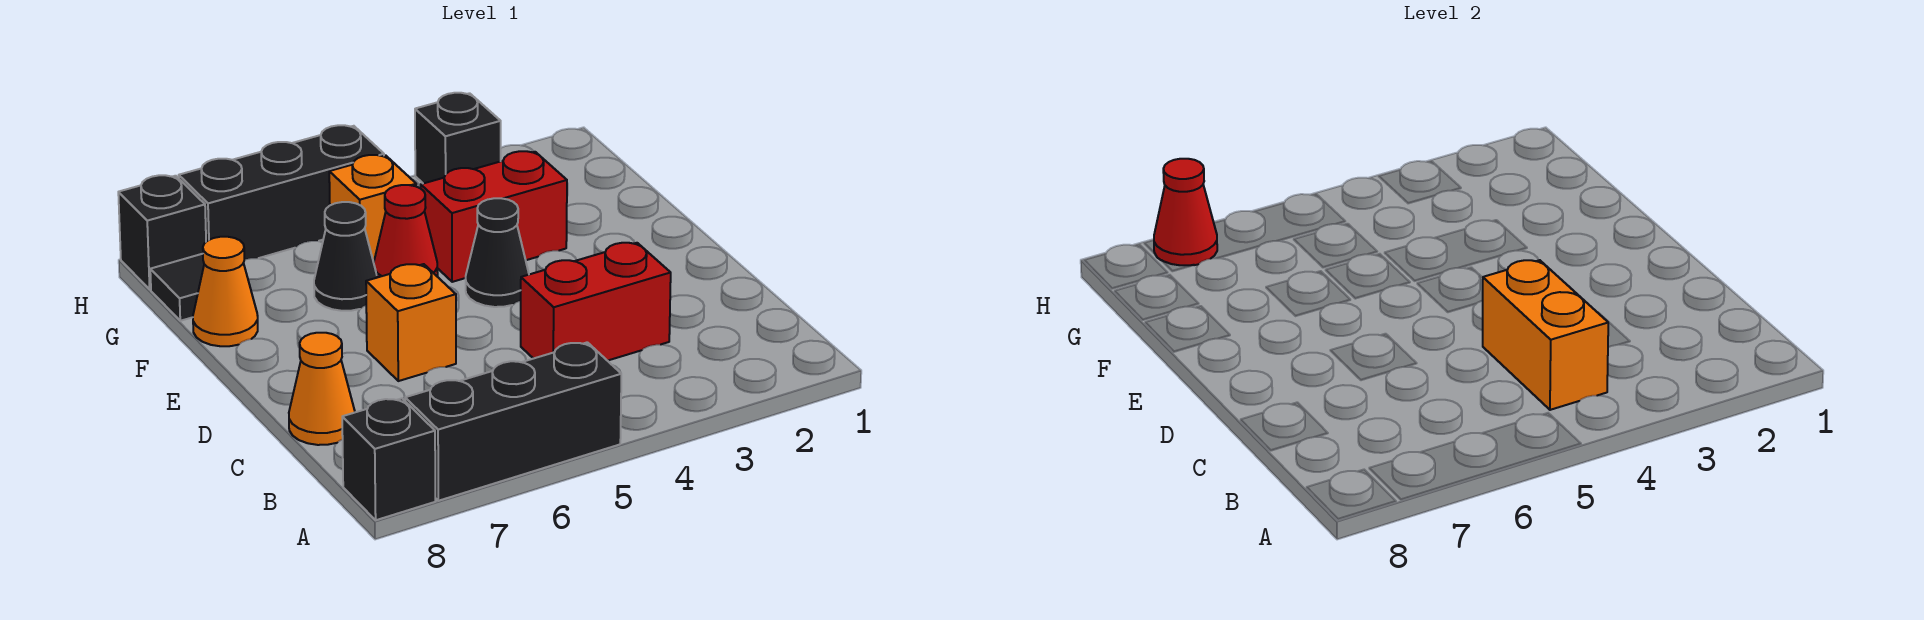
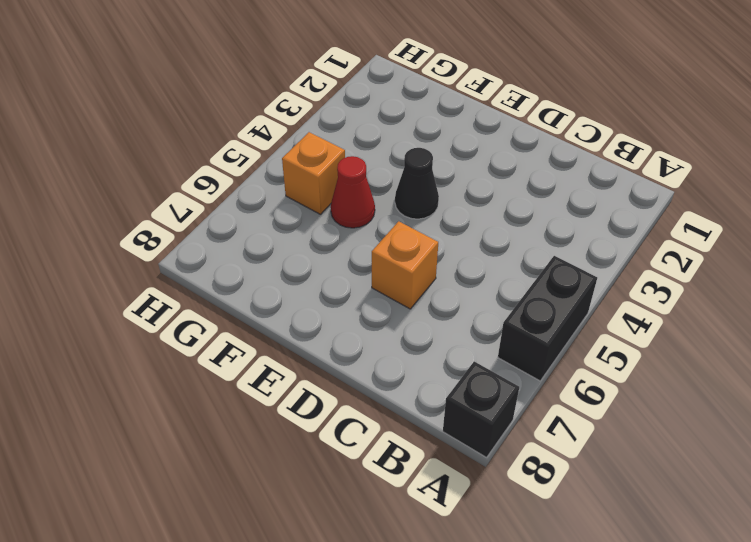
black 1x2 brick [498,256,597,381] -> black 1x3 brick [405,342,621,501]
none -> red 1x2 brick [521,243,671,361]
none -> orange 1x1 cone [289,333,355,445]
none -> red 1x2 brick [421,151,567,282]

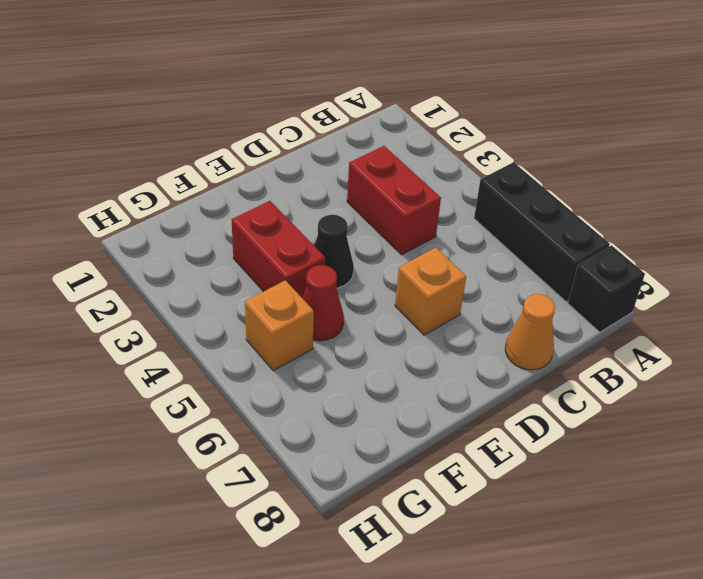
none -> black 1x1 cone [314,202,377,311]
none -> orange 1x1 cone [193,237,258,346]
none -> black 1x1 tile [150,254,204,321]

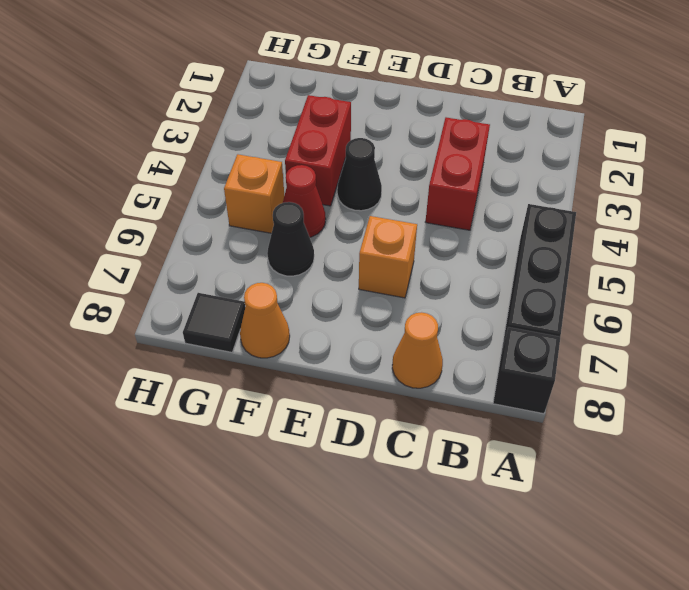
none -> black 1x1 brick [415,93,501,184]
none -> black 1x3 brick [179,125,384,260]
none -> black 1x1 brick [118,175,206,289]

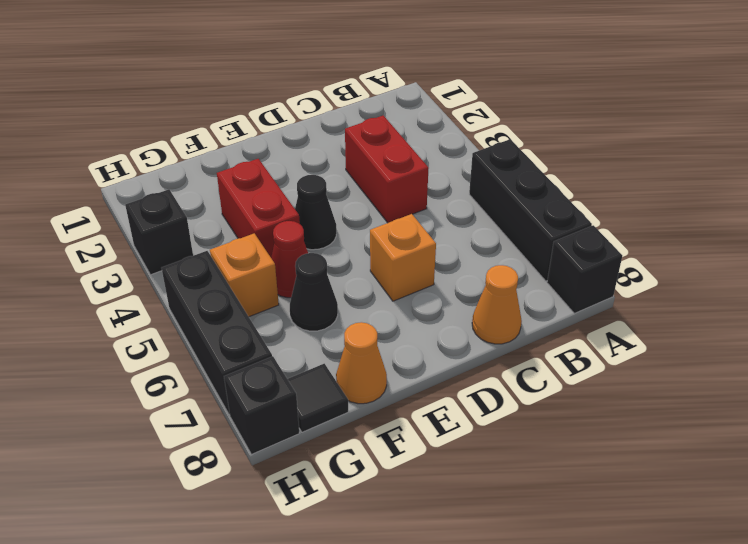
none -> orange 1x2 brick [1483,260,1608,410]
none -> red 1x1 cone [1154,159,1217,265]

